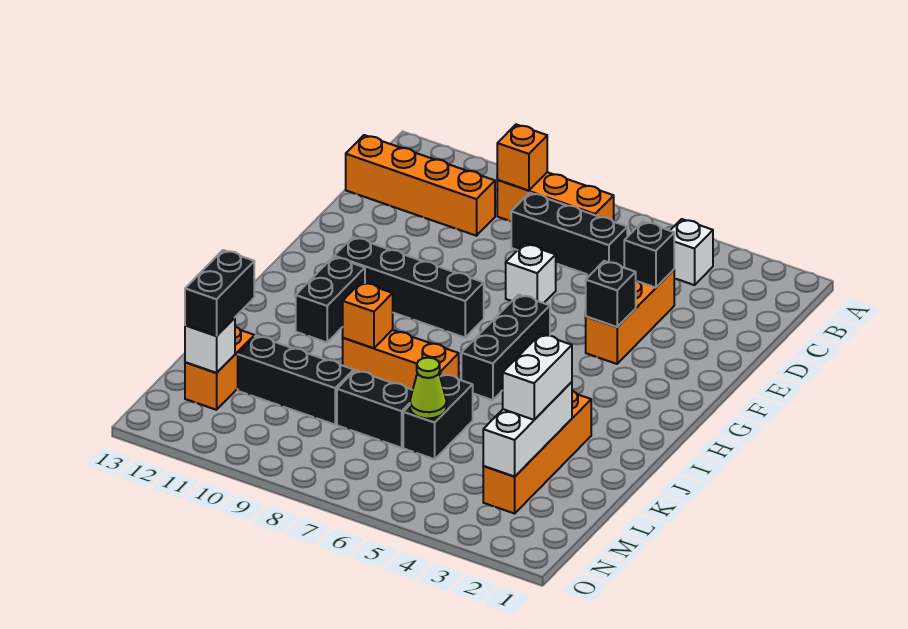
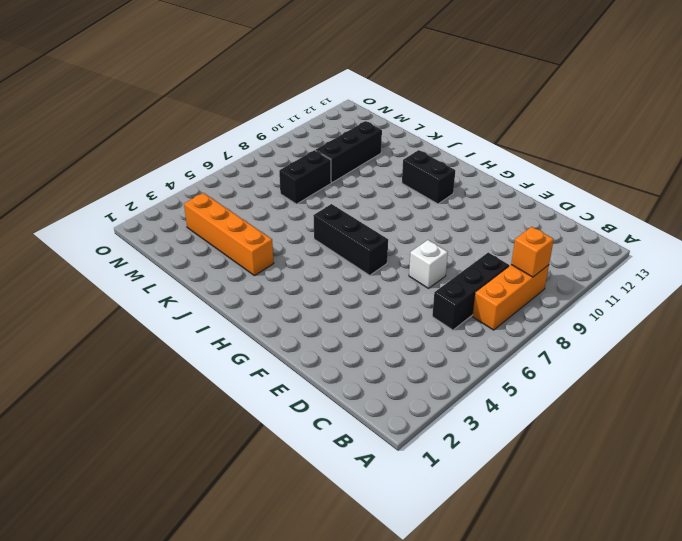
none -> white 1x1 brick [670,219,713,285]
none -> orange 1x4 brick [346,135,495,236]
none -> orange 1x3 brick [586,270,674,364]

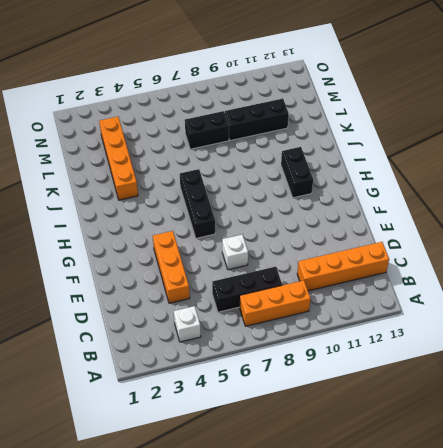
none -> black 1x4 brick [334,237,484,337]
none -> orange 1x3 brick [343,330,459,390]
none -> black 1x2 brick [403,374,473,459]

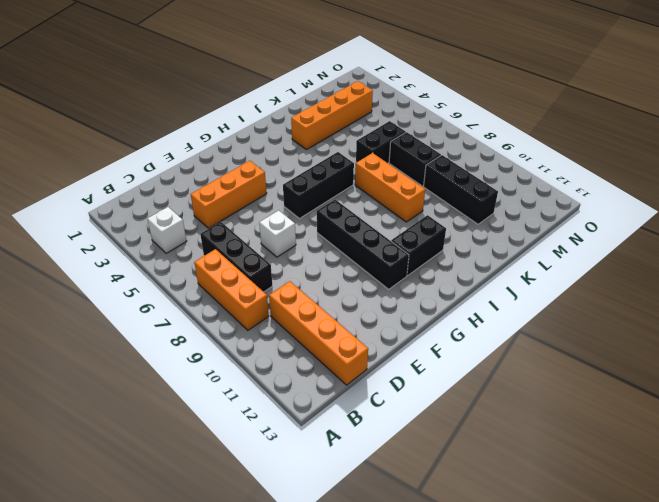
none -> orange 1x2 brick [185,326,254,410]
none -> orange 1x1 brick [497,124,547,190]
none -> black 1x1 brick [624,222,674,288]

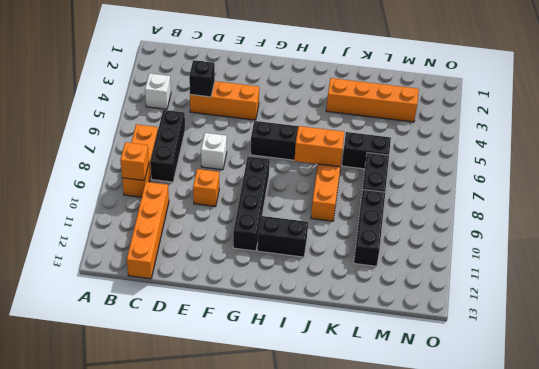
orange 1x1 brick [193,169,219,207] -> orange 1x1 brick moved to [342,282,393,348]
orange 1x2 brick [294,126,344,167] -> orange 1x2 brick moved to [185,326,254,410]
none -> black 1x1 brick [586,261,636,327]
none -> white 1x3 brick [483,382,572,477]
none -> lime 1x1 cone [410,358,446,418]

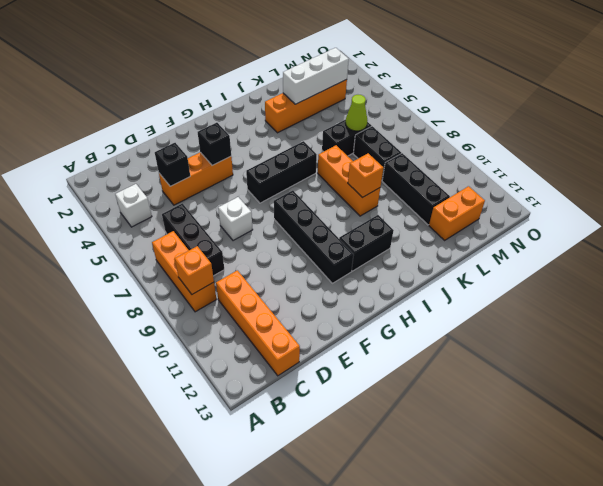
none -> white 1x1 brick [185,318,235,373]
none -> white 1x2 brick [503,334,572,420]
none -> black 1x2 brick [185,250,254,336]

